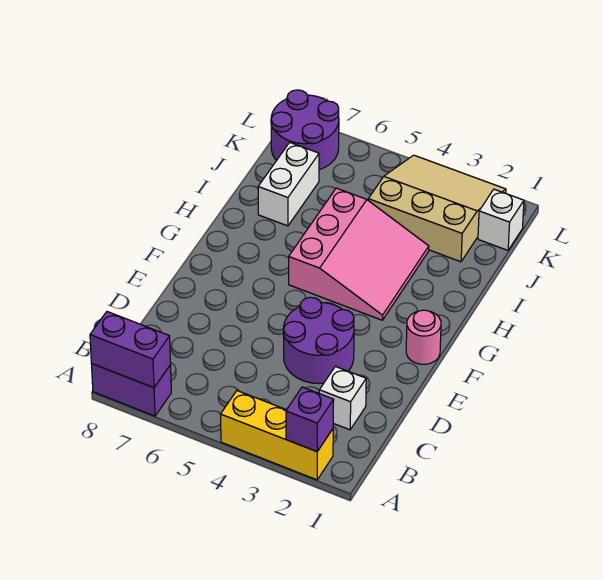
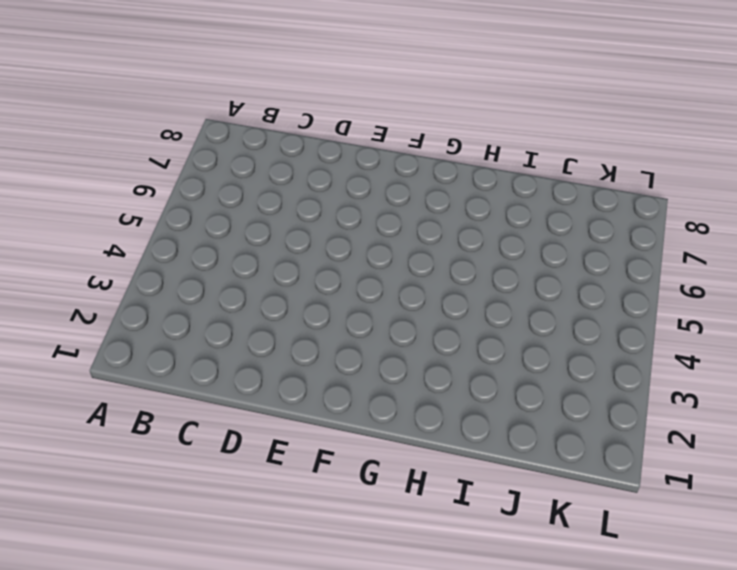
none -> yellow 1x3 brick [221,391,333,480]
none -> purple 1x2 brick [92,364,171,416]
none -> white 1x1 brick [319,366,366,430]

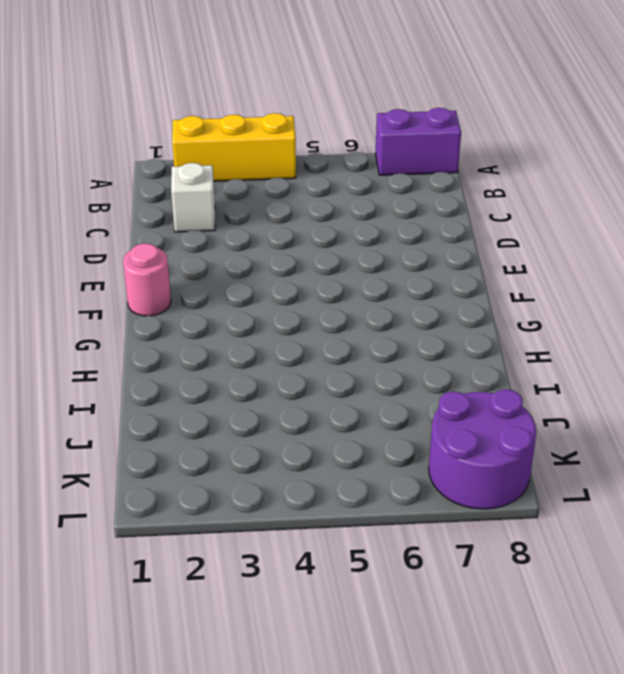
none -> purple 2x2 round brick [283,297,354,384]
none -> pink 3x3 slope [289,188,429,320]
none -> white 1x2 brick [258,142,319,226]

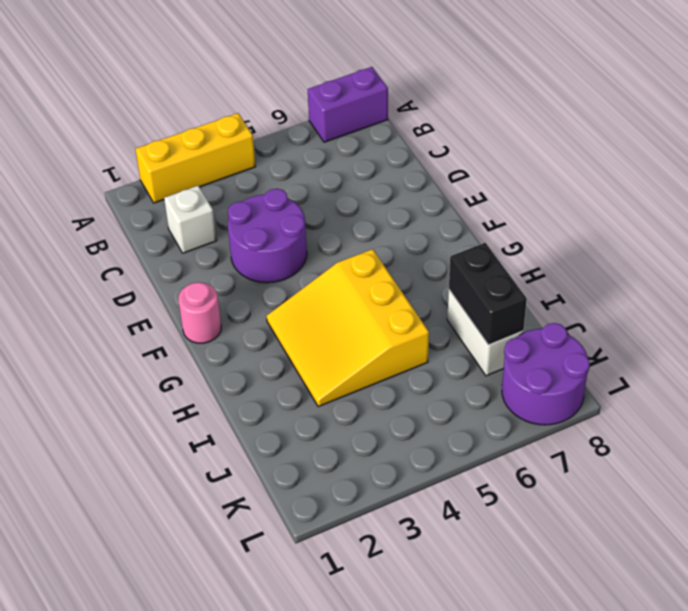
yellow 3x3 slope [267,249,429,407] -> pink 3x3 slope [289,188,429,320]
black 1x2 brick [449,243,527,345] -> none
none -> tan 3x3 slope [368,155,506,262]
none -> white 1x1 brick [478,189,524,250]
none -> purple 1x1 brick [286,387,334,451]

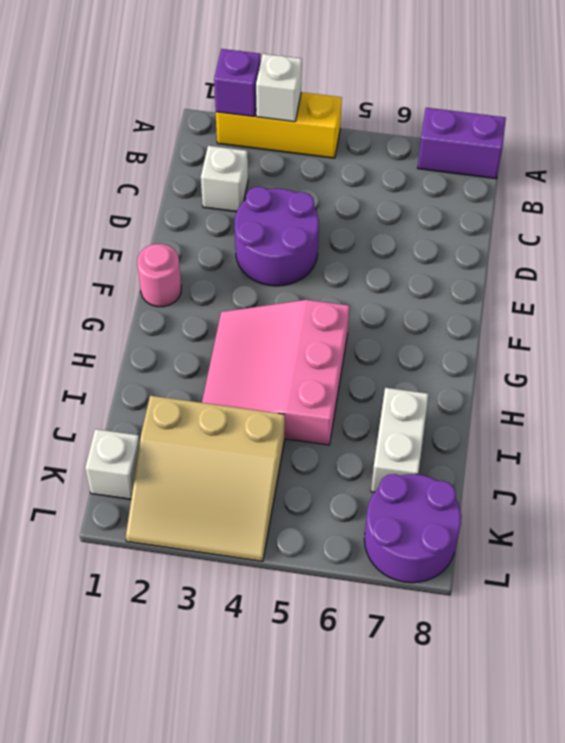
white 1x1 brick [256,54,302,122] -> none
none -> purple 1x2 brick [90,312,171,388]

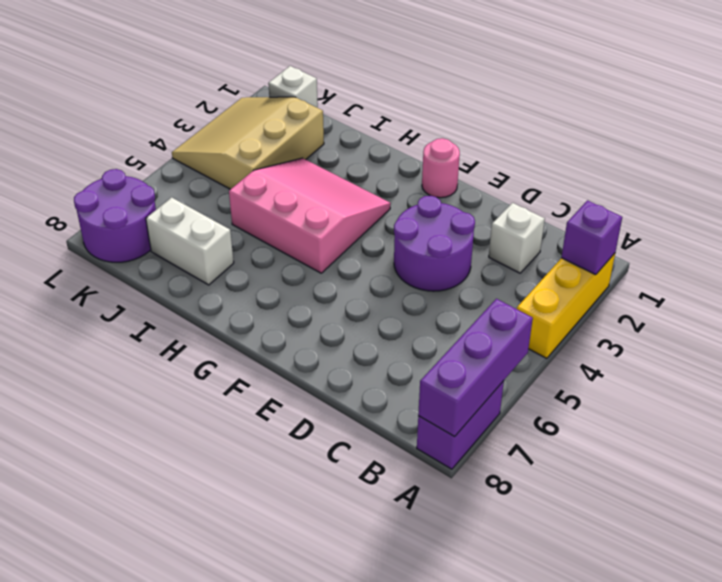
purple 1x3 brick [418,299,533,437] -> purple 1x2 brick [90,312,171,388]

